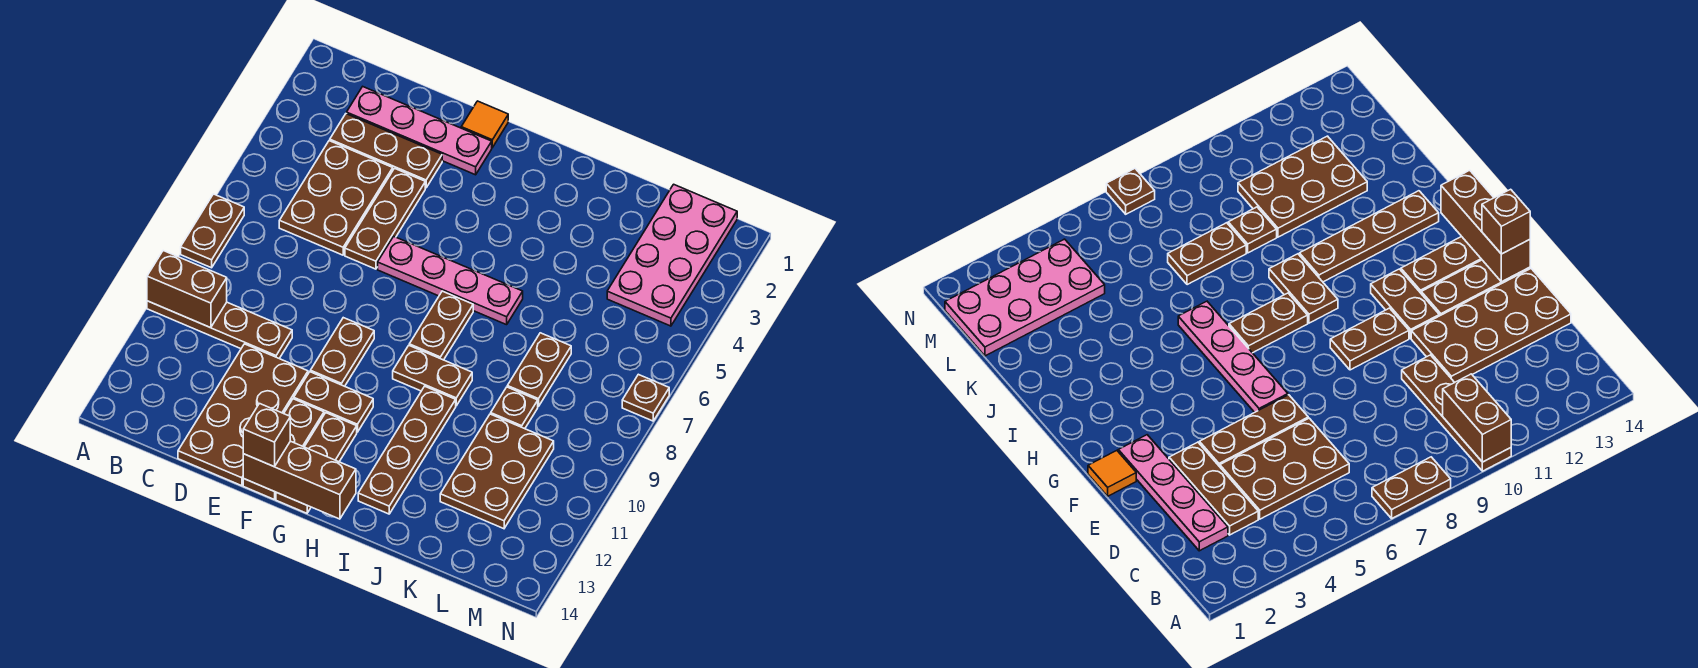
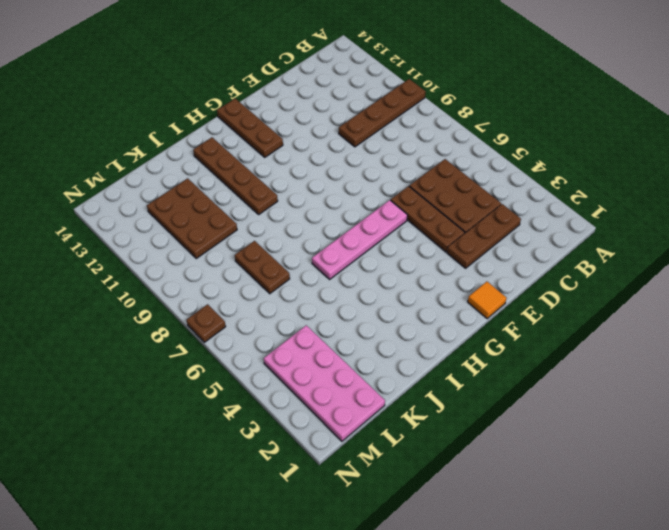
none -> brown 1x2 plate [181,194,244,268]
none -> pink 1x4 plate [347,87,492,175]
none -> brown 2x4 plate [178,344,308,486]

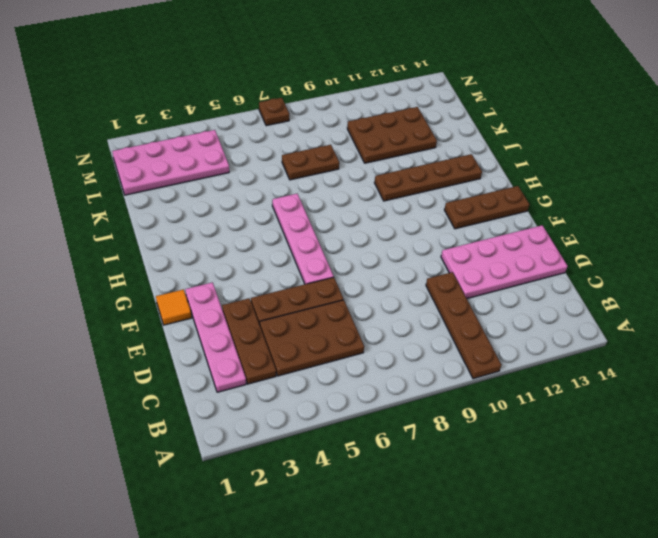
pink 2x4 plate [441,225,568,299] -> brown 2x4 plate [178,344,308,486]
none -> brown 1x2 plate [181,194,244,268]
none -> brown 1x2 plate [310,318,374,386]
none -> brown 1x2 plate [294,372,373,432]

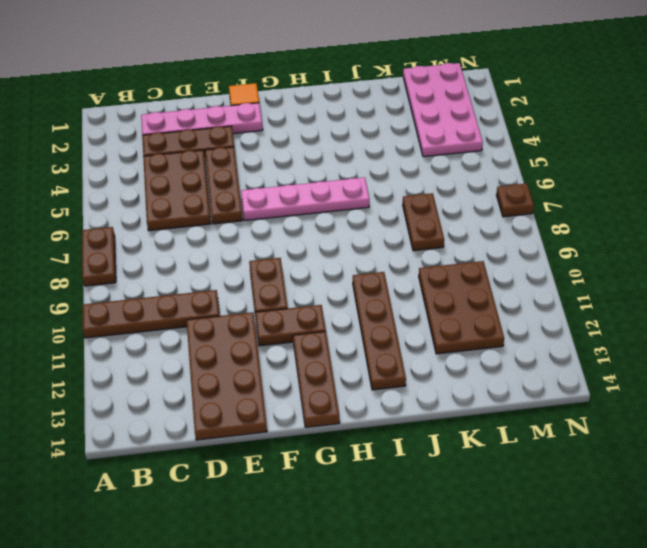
none -> brown 1x3 plate [243,399,324,500]
none -> brown 1x2 plate [409,291,473,360]
none -> brown 1x2 plate [393,346,472,406]

